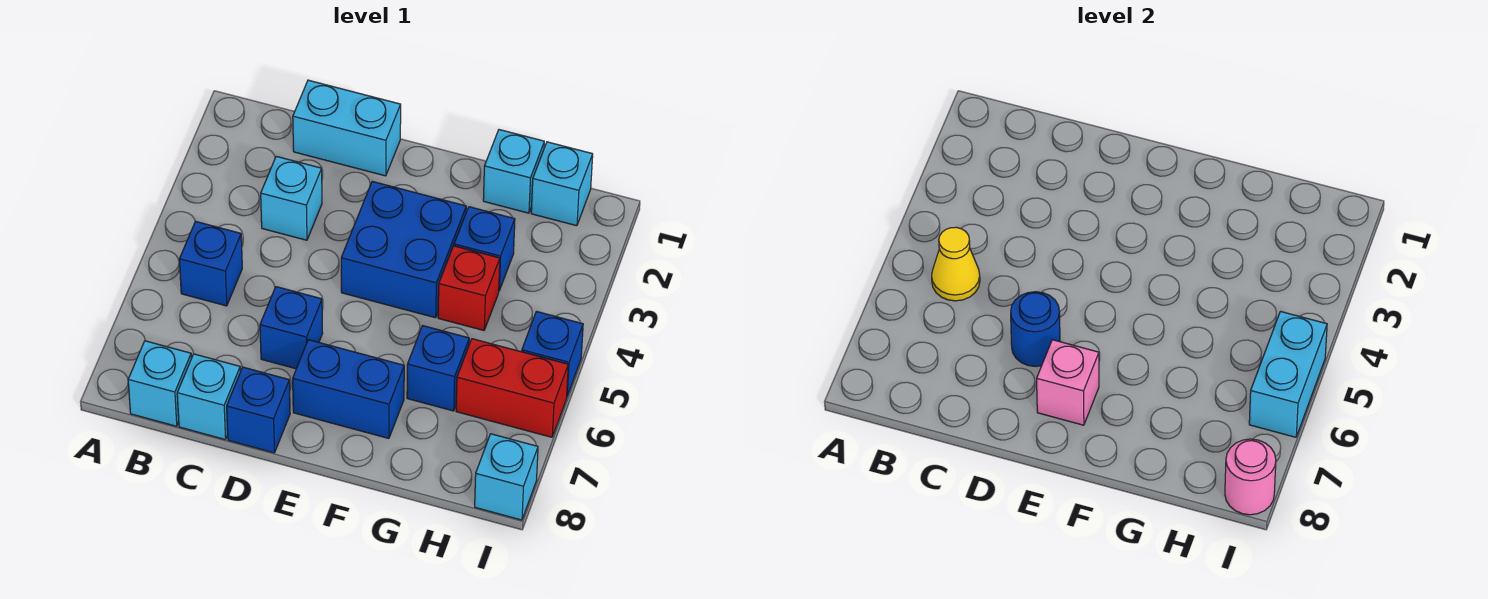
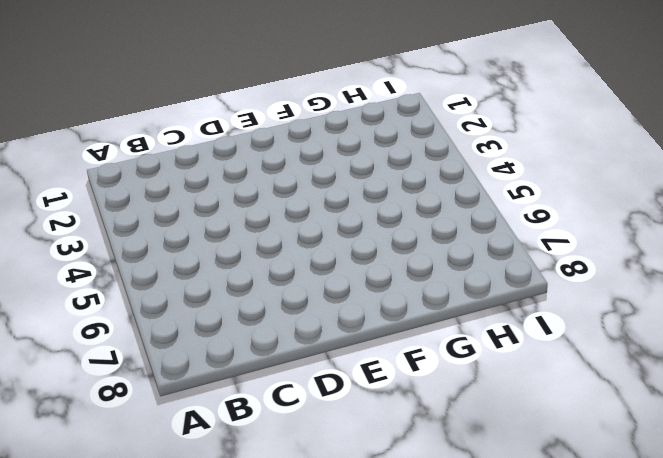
none -> blue 1x1 brick [179,221,242,306]
none -> cyan 1x1 brick [128,341,191,426]
none -> cyan 1x2 brick [293,80,401,176]

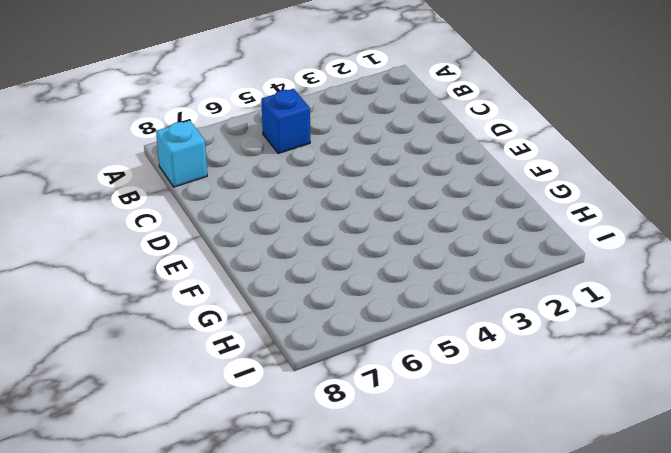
none -> cyan 1x2 brick [293,80,401,176]
none -> cyan 1x1 brick [261,156,322,240]
none -> cyan 1x1 brick [177,354,240,439]

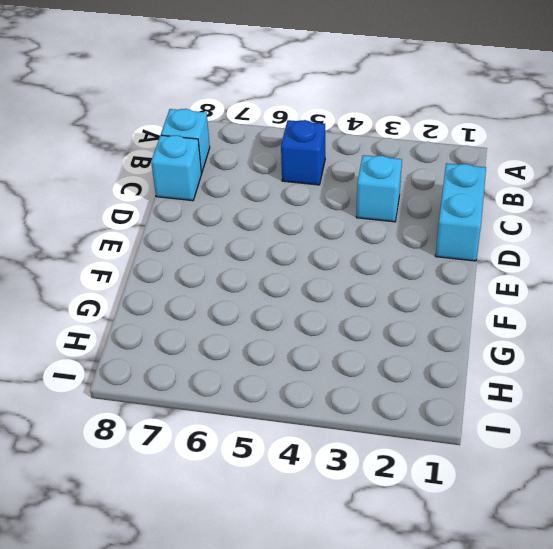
none -> blue 1x1 brick [260,287,323,369]
none -> blue 1x1 brick [227,367,290,453]
none -> blue 2x2 brick [341,181,466,318]

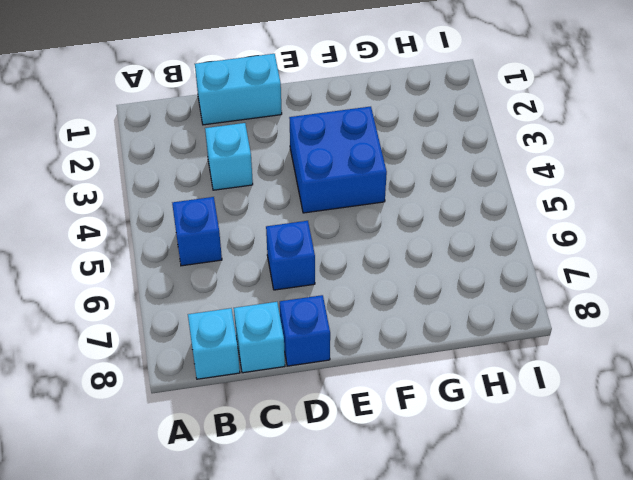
none -> blue 1x2 brick [293,340,404,438]
none -> cyan 1x1 brick [483,130,544,213]
none -> blue 1x1 brick [454,207,515,291]

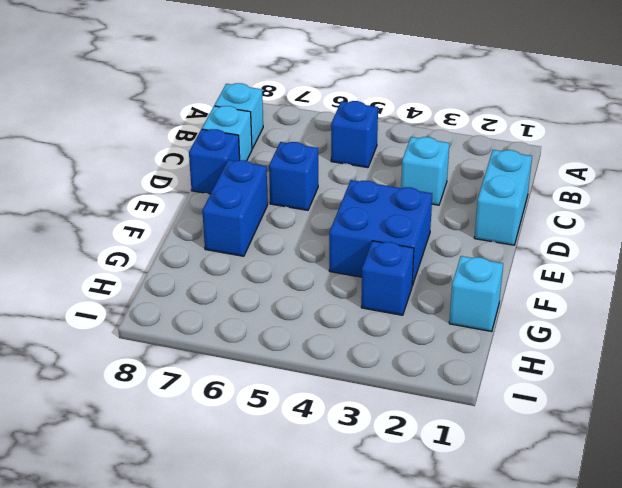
none -> red 1x1 brick [438,246,500,330]
none -> blue 1x1 brick [407,326,469,411]
none -> cyan 1x1 brick [531,142,593,226]

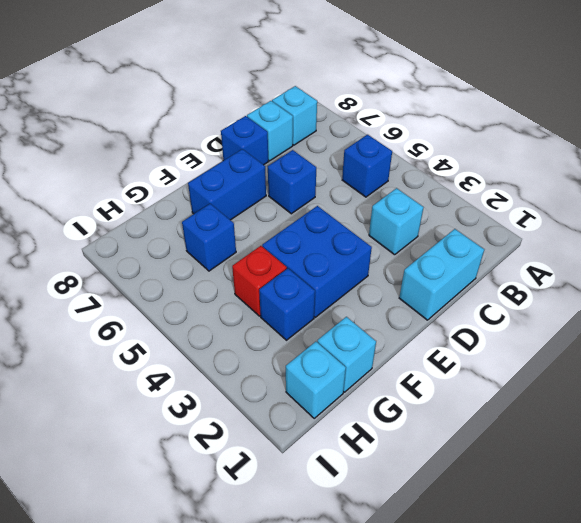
none -> red 1x2 brick [456,339,568,437]
none -> blue 1x1 brick [522,312,583,396]
none -> cyan 1x1 brick [475,434,538,520]

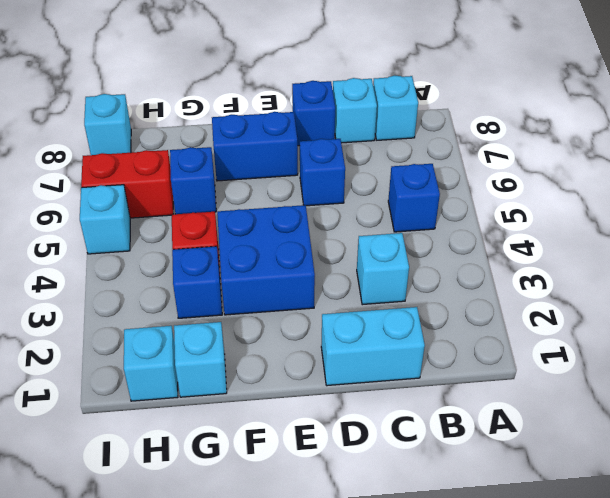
cyan 1x1 brick [80,185,130,254] -> blue 1x1 brick [522,312,583,396]
none -> yellow 1x1 cone [932,227,980,301]
none -> blue 1x1 round brick [1011,292,1060,367]
none -> pink 1x1 brick [1037,340,1099,425]

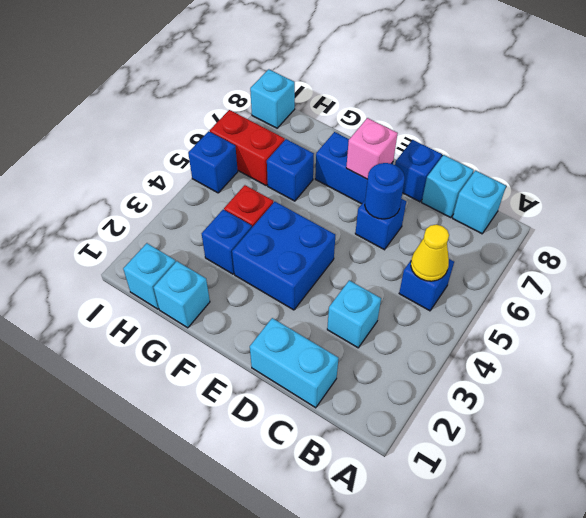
none -> cyan 1x2 brick [1249,312,1327,437]
none -> pink 1x1 round brick [1225,439,1276,515]

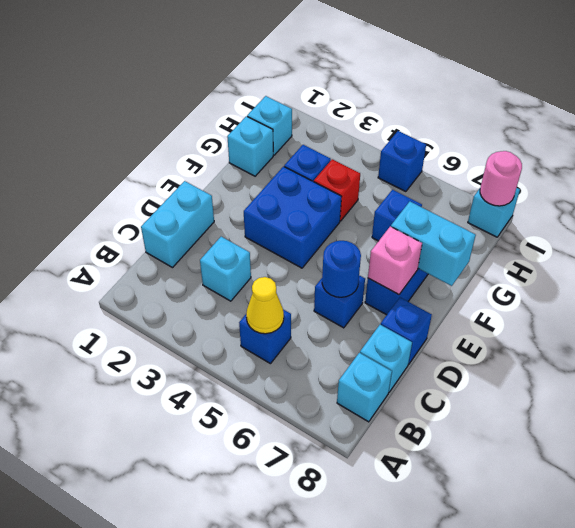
cyan 1x2 brick [391,201,476,286] -> cyan 1x2 brick moved to [1249,312,1327,437]
none -> red 1x2 brick [456,339,568,437]

